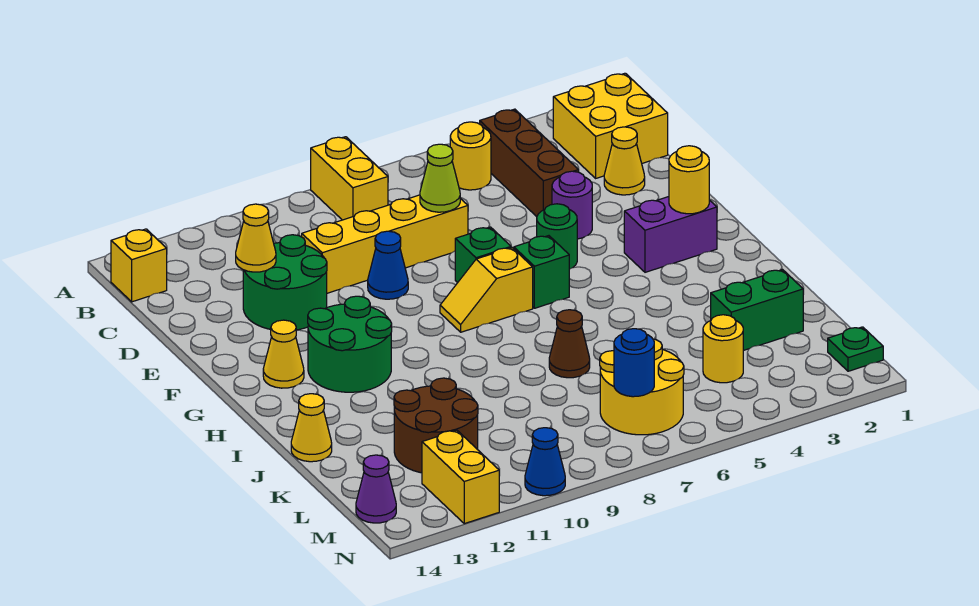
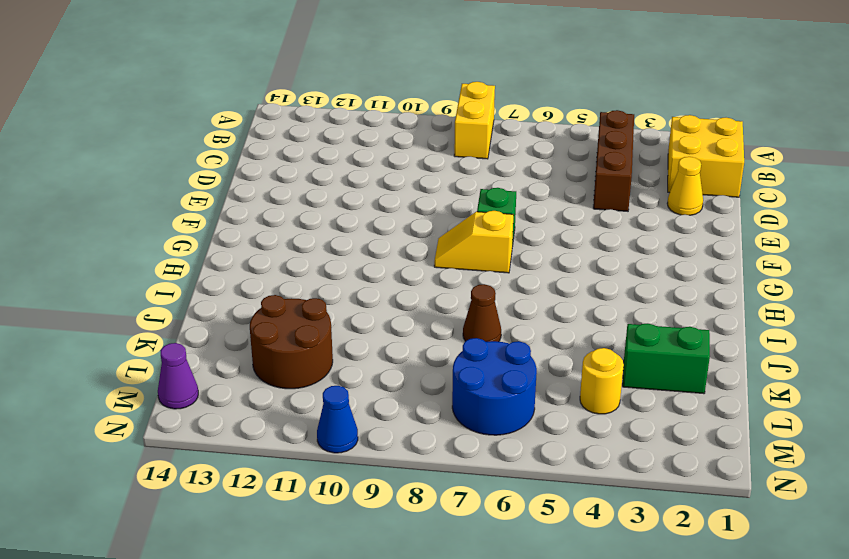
blue 2x2 round brick [452,338,537,435] -> yellow 2x2 round brick [600,339,684,435]
none -> yellow 1x1 round brick [450,122,491,190]
none -> yellow 1x1 brick [111,229,167,302]
none -> yellow 1x4 brick [302,195,468,293]
none -> green 2x2 round brick [243,235,327,330]

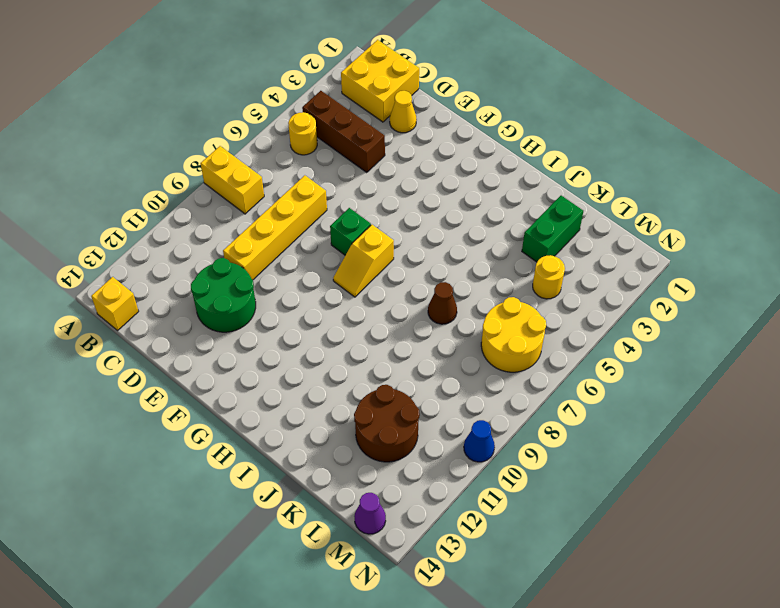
none -> purple 1x1 round brick [552,171,592,239]
none -> blue 1x1 cone [368,231,408,299]
none -> green 1x1 round brick [537,204,577,269]
none -> purple 1x2 brick [624,197,717,272]

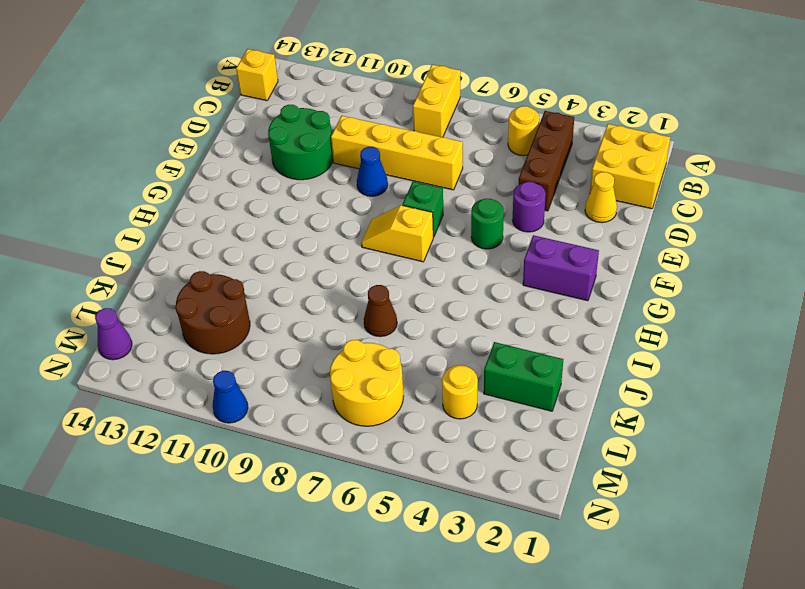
none -> green 1x1 brick [514,236,569,308]
none -> green 2x2 round brick [308,296,392,392]
none -> yellow 1x1 cone [263,320,304,388]
none -> yellow 1x1 cone [291,394,332,462]

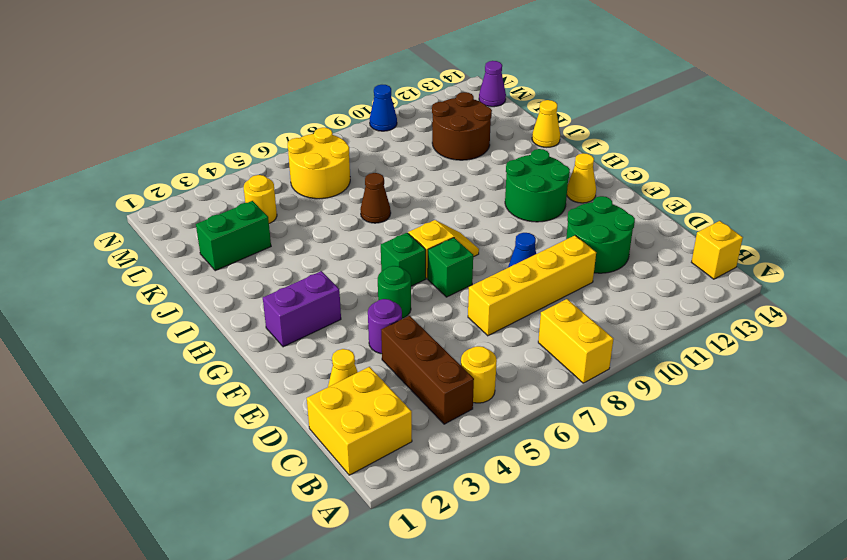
none -> green 1x1 plate [828,327,883,371]
none -> yellow 1x2 brick [422,430,499,524]
none -> lime 1x1 cone [420,144,460,212]
none -> yellow 1x1 cone [236,204,276,272]

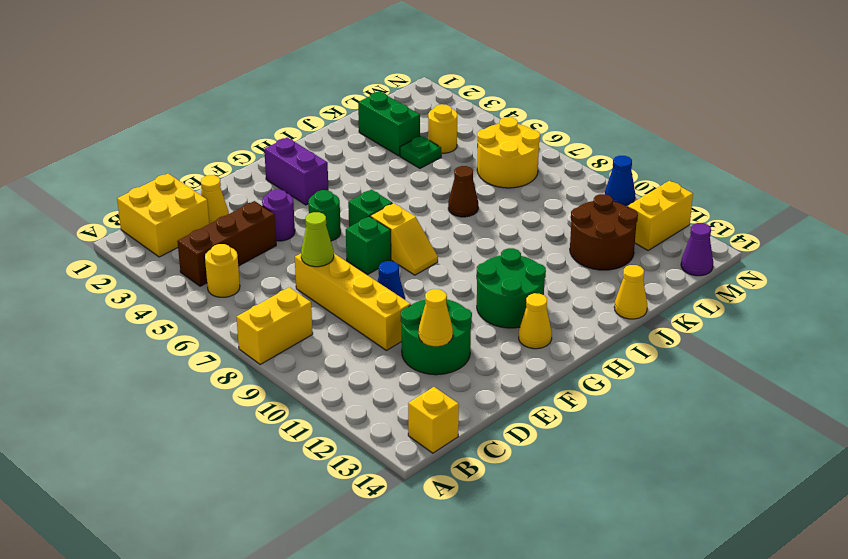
green 1x1 plate [400,136,441,168] -> green 1x1 plate moved to [828,327,883,371]
none -> yellow 1x1 round brick [669,146,709,214]
none -> blue 1x1 round brick [614,329,654,397]

